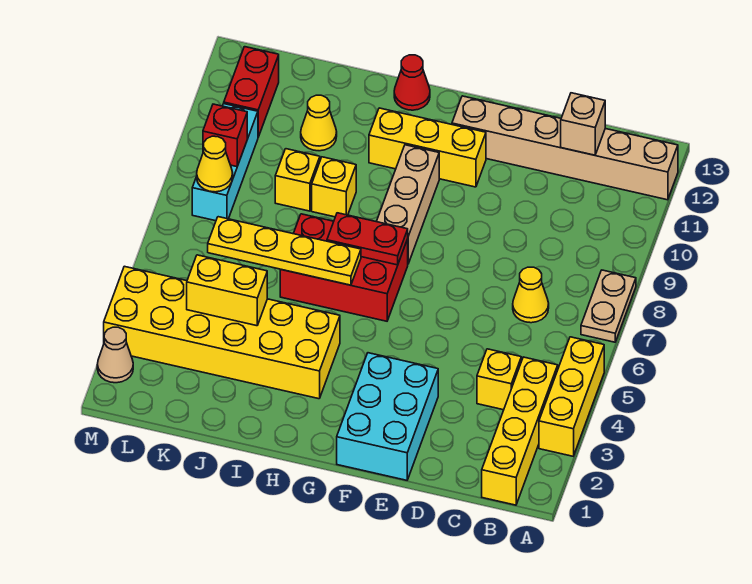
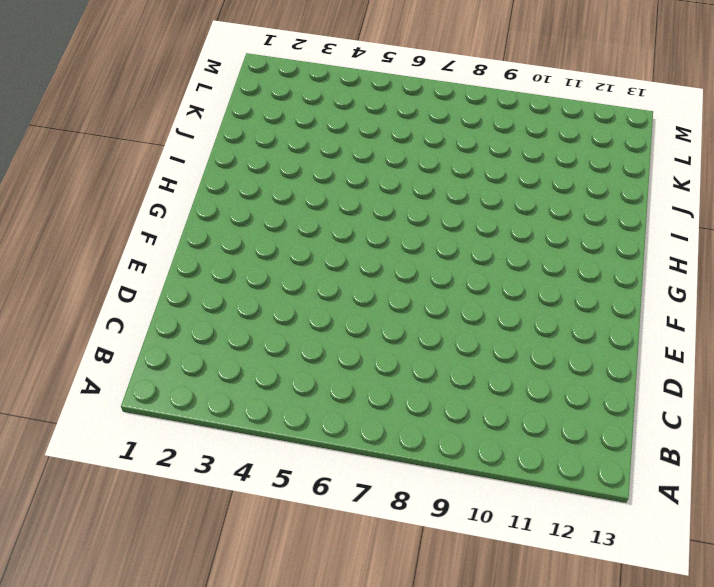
none -> yellow 1x3 brick [539,337,604,456]
none -> tan 1x2 plate [581,270,636,342]
none -> tan 1x6 brick [452,96,678,200]

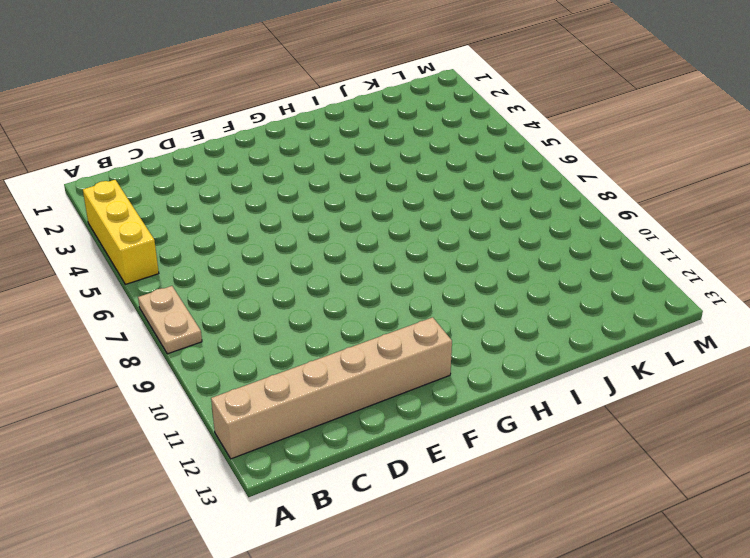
none -> yellow 1x4 brick [482,357,558,505]
none -> yellow 1x1 brick [477,349,521,410]
none -> yellow 1x1 cone [513,267,549,323]

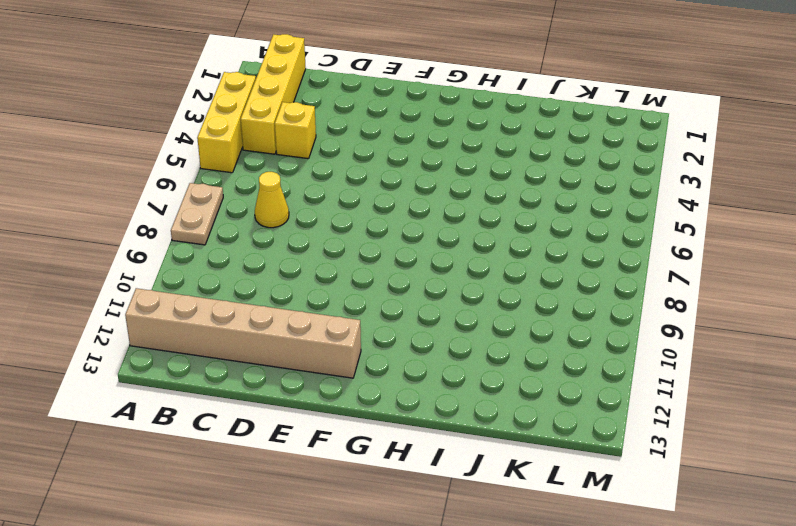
none -> cyan 2x3 brick [337,353,438,480]
none -> yellow 1x3 brick [369,108,486,187]
none -> red 2x3 brick [280,214,408,321]

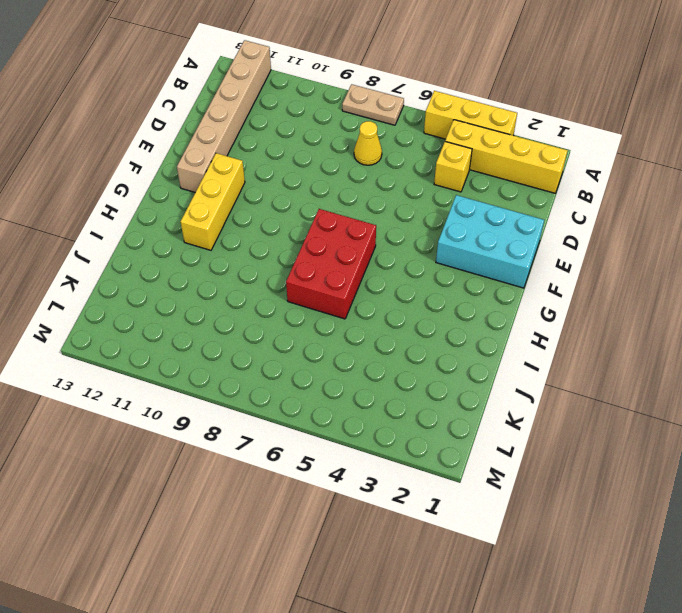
none -> tan 1x3 brick [376,145,439,264]
none -> yellow 2x6 brick [104,266,340,399]
none -> red 1x1 cone [394,55,430,110]

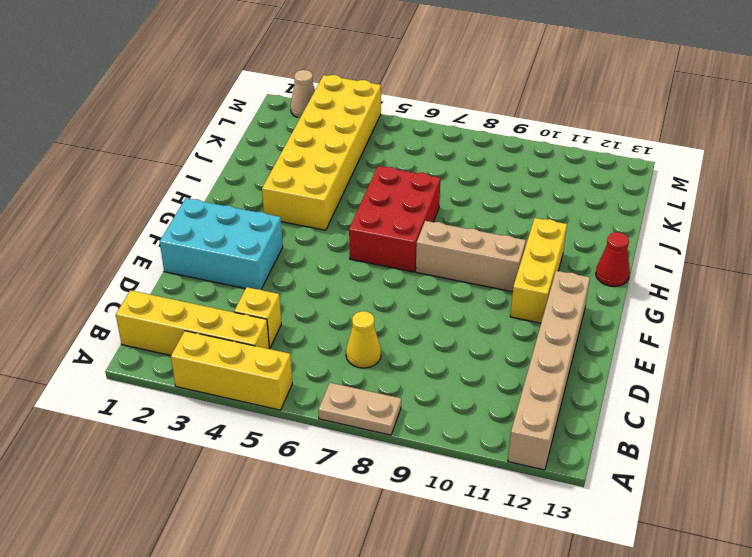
none -> yellow 1x1 brick [312,157,356,217]
none -> yellow 1x1 brick [275,149,320,211]
none -> yellow 1x1 cone [301,95,337,151]

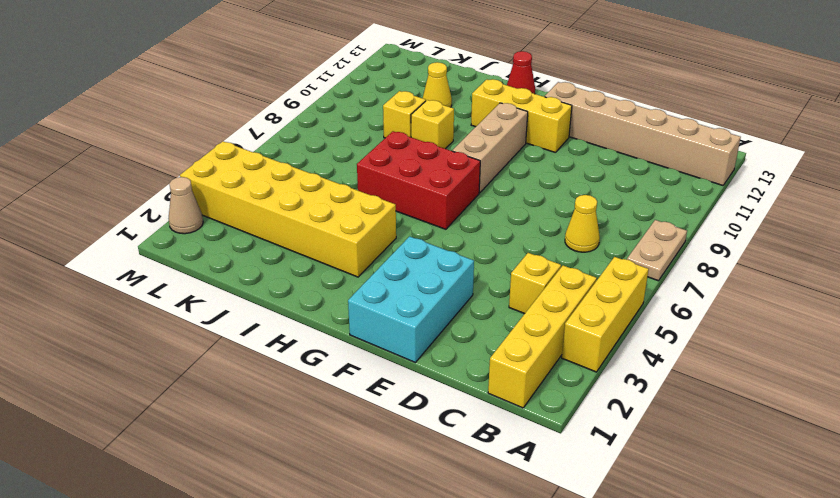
none -> cyan 1x3 brick [192,104,258,221]
none -> red 1x2 brick [224,47,279,137]
none -> tan 1x1 brick [561,93,605,155]

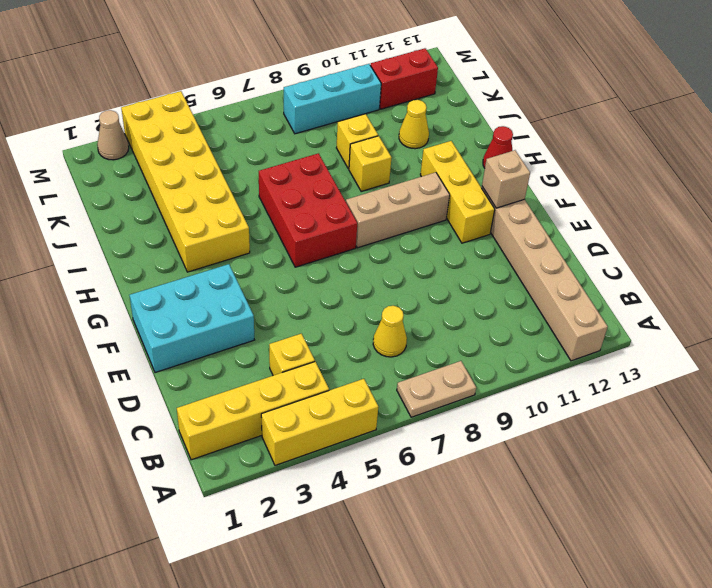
tan 1x1 brick [482,150,530,208] -> tan 1x1 brick moved to [561,93,605,155]
none -> red 1x2 plate [327,213,408,265]
none -> yellow 1x4 plate [208,217,361,285]
none -> yellow 1x2 brick [187,255,267,326]

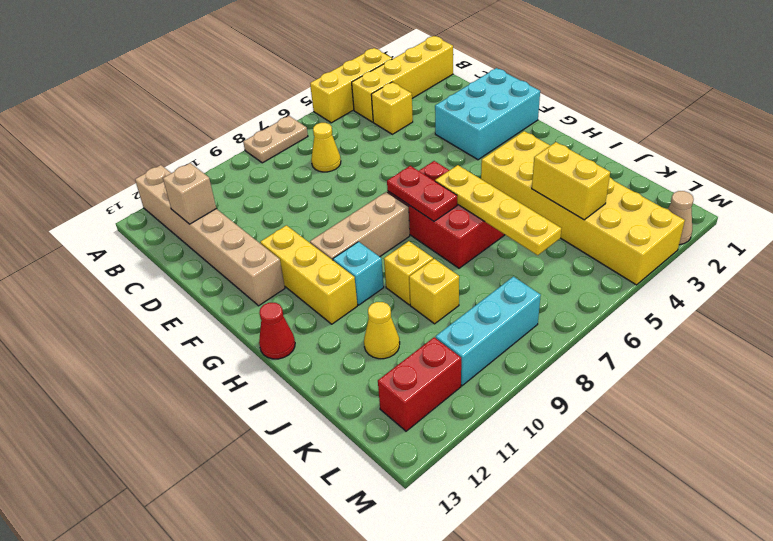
cyan 1x1 brick [333,242,384,305] -> none
none -> yellow 1x1 cone [197,136,233,192]
none -> red 1x1 brick [203,104,247,167]

